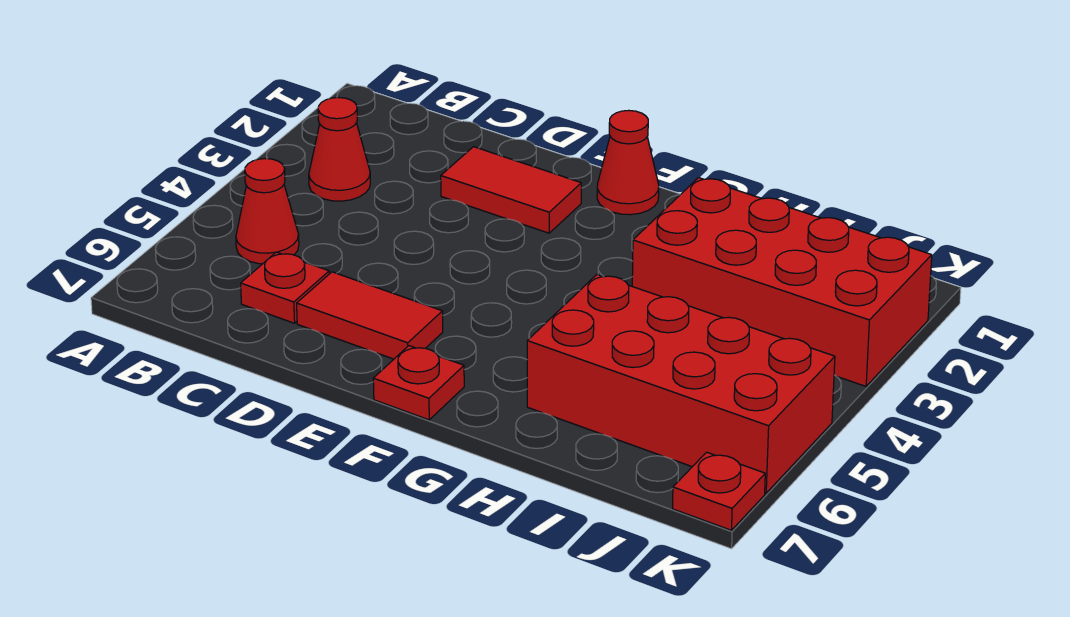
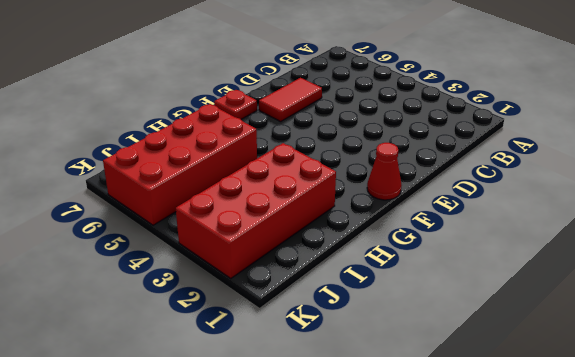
none -> red 1x1 cone [309,97,370,201]
none -> red 1x1 cone [236,159,299,264]

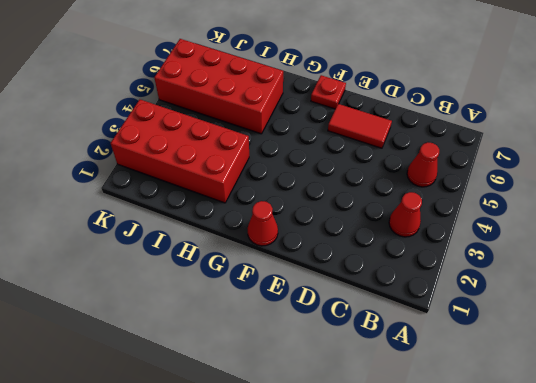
none -> red 1x1 plate [241,252,329,323]
none -> red 1x2 tile [441,147,581,233]

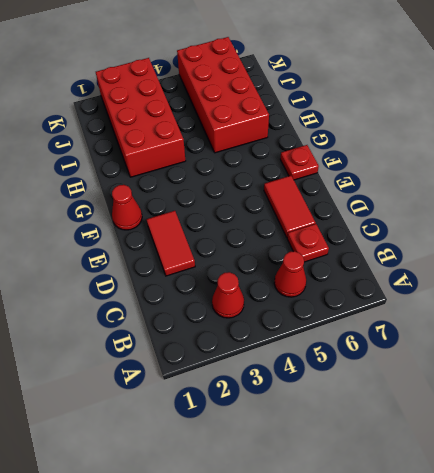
none -> red 1x1 plate [673,452,765,530]

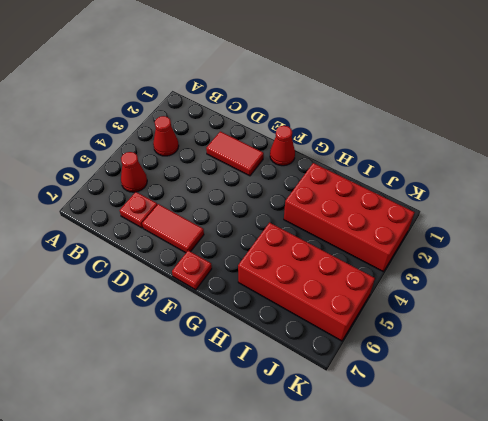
none -> red 1x1 plate [673,452,765,530]

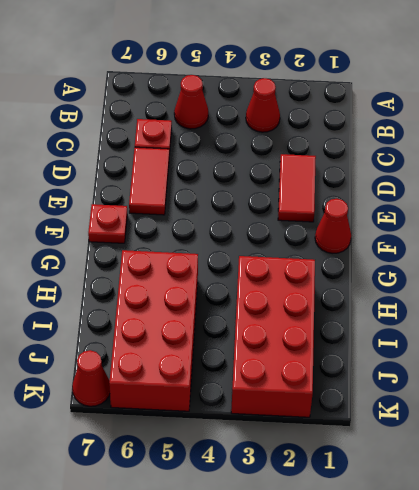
red 1x1 cone [72,350,110,406] -> red 1x1 plate [673,452,765,530]

